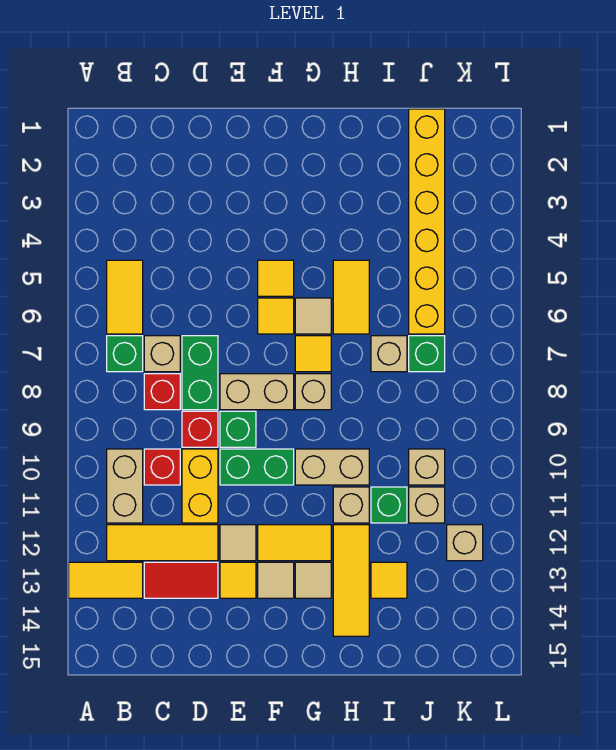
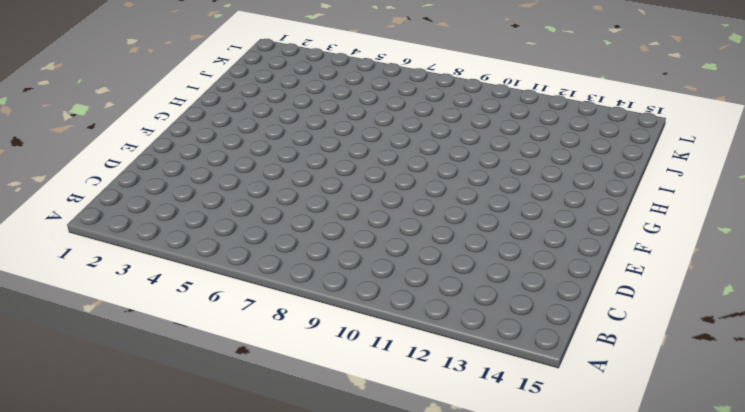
none -> yellow 1x2 tile [69,562,143,598]
none -> yellow 1x2 tile [107,260,143,334]
none -> green 1x1 brick [107,336,143,372]
none -> tan 1x2 brick [107,449,143,523]

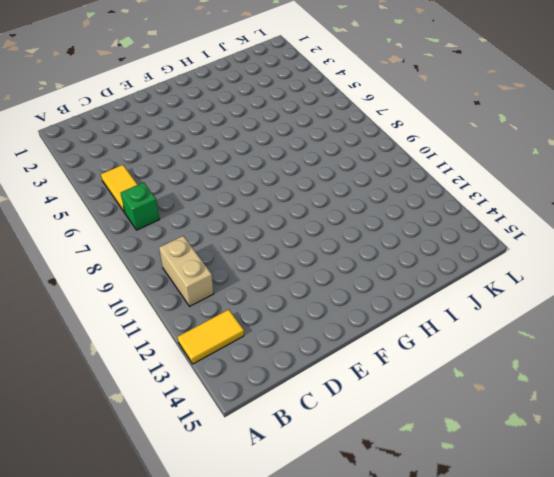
none -> yellow 1x3 tile [107,525,218,561]
none -> tan 1x1 brick [144,336,180,372]
none -> red 1x1 brick [144,374,180,410]
none -> red 1x1 brick [144,449,180,485]

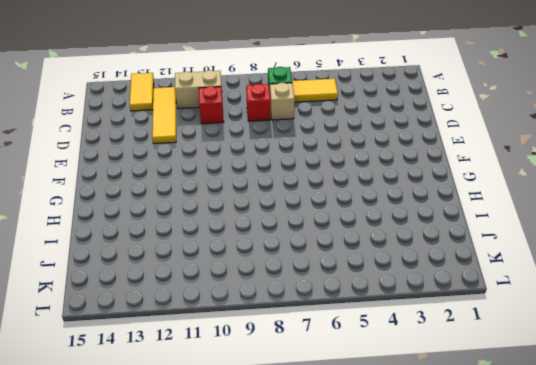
none -> red 1x2 tile [144,562,218,598]
none -> green 1x2 brick [182,336,218,410]
none -> red 1x1 brick [182,411,218,447]
none -> yellow 1x2 brick [182,449,218,523]

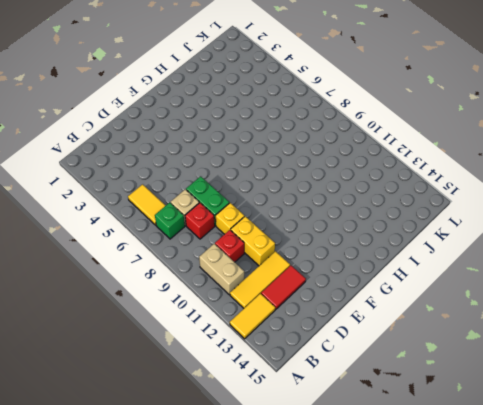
yellow 1x1 brick [216,203,244,234] -> red 1x1 brick [182,411,218,447]
none -> tan 1x2 brick [220,374,294,410]
none -> green 1x1 brick [220,411,256,447]
none -> green 1x2 brick [220,449,294,485]
none -> tan 1x1 tile [220,525,256,561]

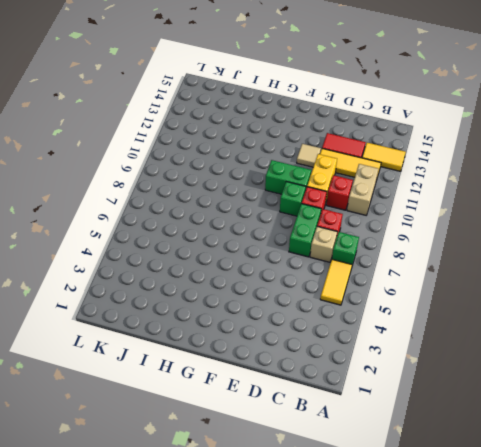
none -> tan 1x2 brick [220,374,294,410]
none -> yellow 1x1 tile [220,562,256,598]
none -> yellow 1x1 tile [258,260,294,296]
none -> yellow 1x1 tile [258,298,294,334]

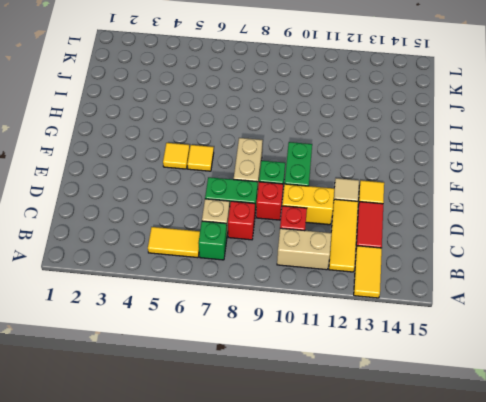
none -> yellow 1x2 tile [258,525,331,561]
none -> tan 1x1 tile [258,562,294,598]
none -> tan 1x1 tile [295,298,331,334]
none -> yellow 1x1 tile [295,336,331,372]

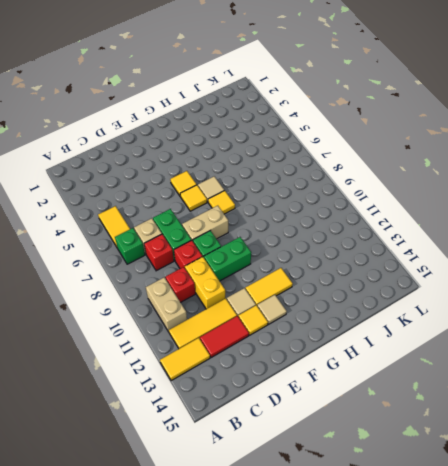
none -> tan 1x1 brick [295,374,331,410]
none -> tan 1x2 brick [295,449,369,485]
none -> tan 1x1 tile [295,562,331,598]
none -> yellow 1x2 tile [333,260,369,334]

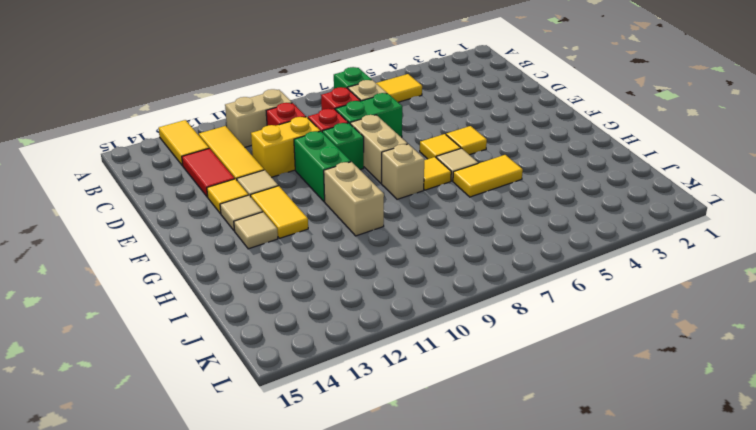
none -> tan 1x1 brick [333,487,369,523]
none -> yellow 1x3 tile [333,525,369,636]
none -> tan 1x1 brick [371,336,407,372]
none -> green 1x1 brick [371,487,407,523]

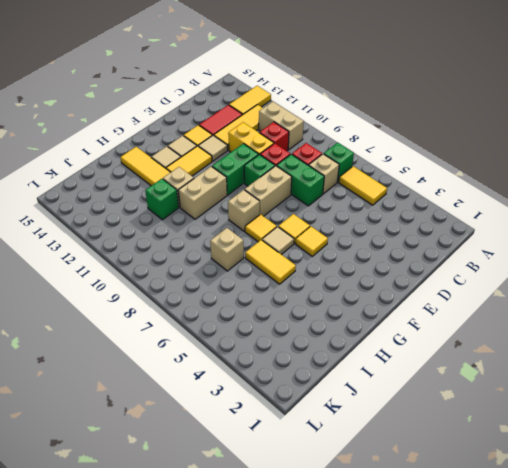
none -> yellow 1x1 tile [371,562,407,598]
none -> yellow 1x6 brick [409,109,445,334]
none -> green 1x1 brick [409,336,445,372]
none -> tan 1x1 brick [409,449,445,485]

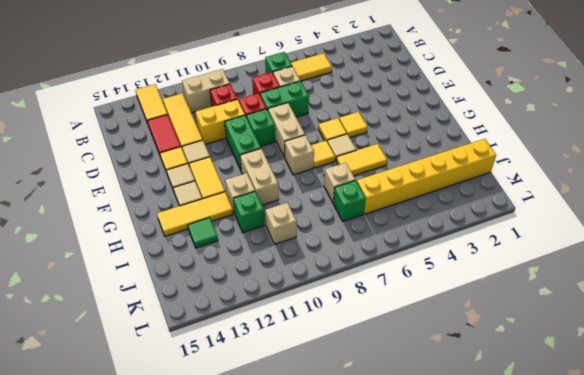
green 1x1 tile [188,218,218,248] -> yellow 1x1 tile [371,562,407,598]
none -> tan 1x1 brick [409,487,445,523]
none -> tan 1x1 brick [447,525,483,561]

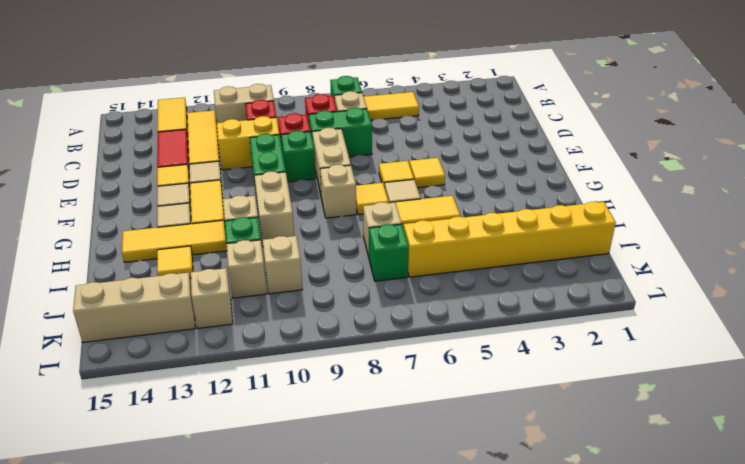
tan 1x3 brick [73,273,195,343] -> none

